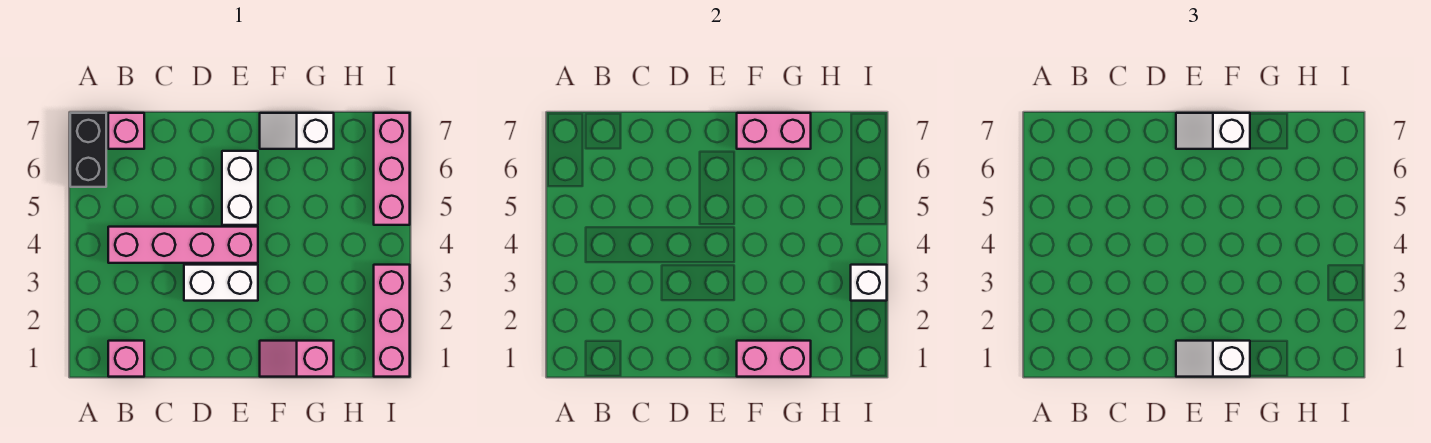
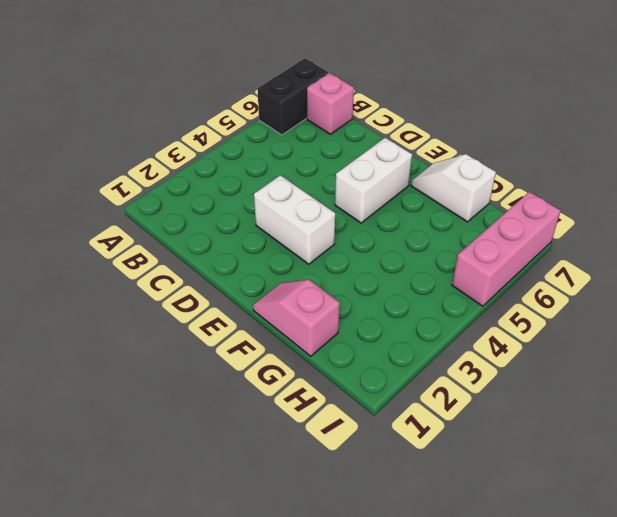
none -> pink 1x1 brick [108,341,144,377]
none -> pink 1x4 brick [108,227,258,263]
none -> pink 1x3 brick [374,265,410,377]

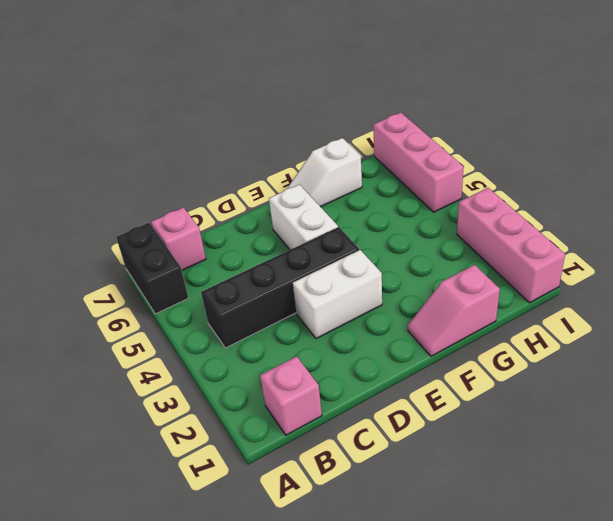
black 1x4 brick [201,227,359,348] -> pink 1x4 brick [108,227,258,263]
none -> pink 1x2 brick [737,341,811,377]
none -> pink 1x2 brick [737,113,811,149]
none -> white 1x1 brick [851,265,887,301]

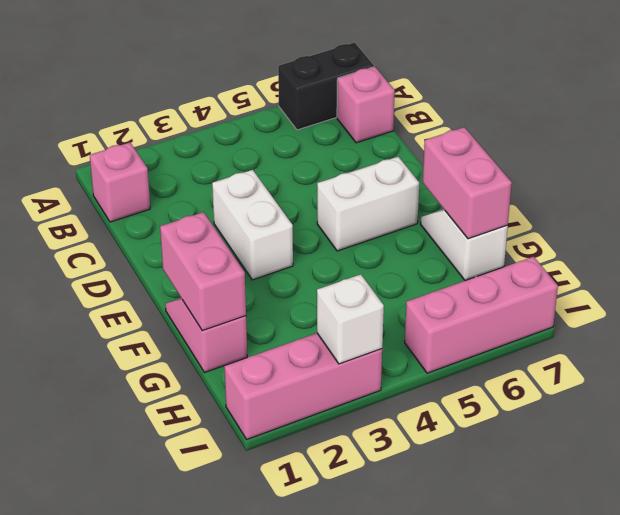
none -> pink 1x4 brick [108,227,258,263]
none -> white 1x2 slope [1176,341,1250,377]
none -> white 1x2 slope [1176,113,1250,149]

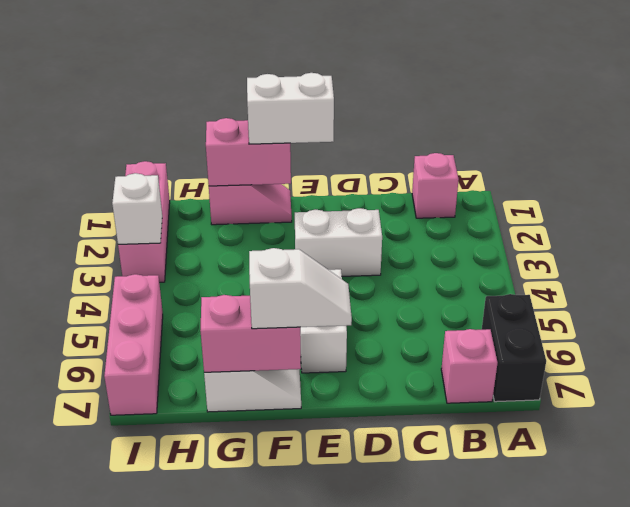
white 1x2 brick [247,73,334,144] -> white 1x2 slope [1176,341,1250,377]
none -> pink 1x4 brick [108,227,258,263]

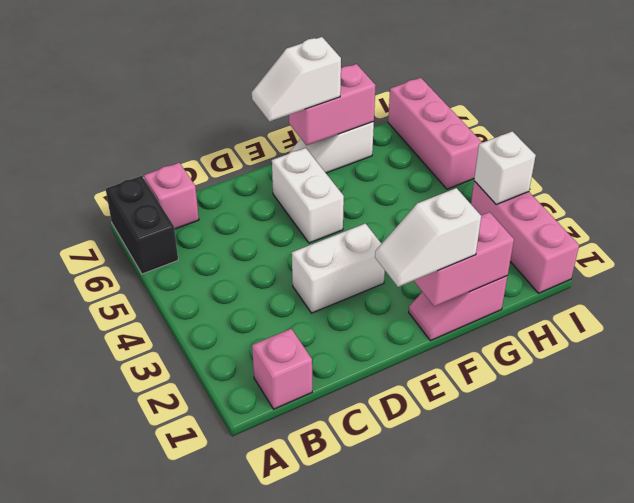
none -> pink 1x4 brick [108,227,258,263]

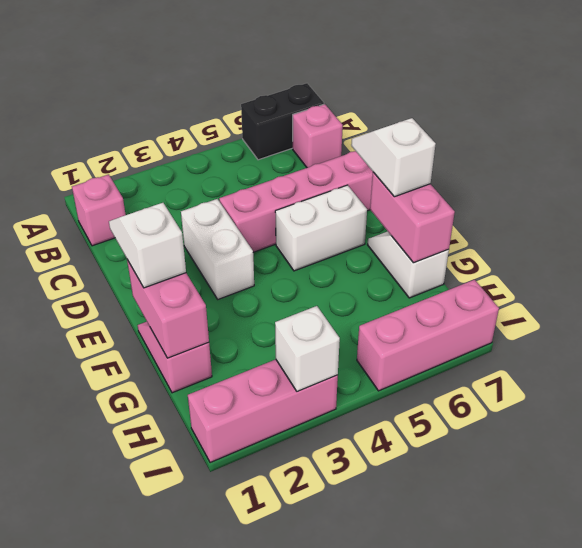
pink 1x4 brick [219,151,373,252] -> pink 1x4 brick turned to [108,227,258,263]

